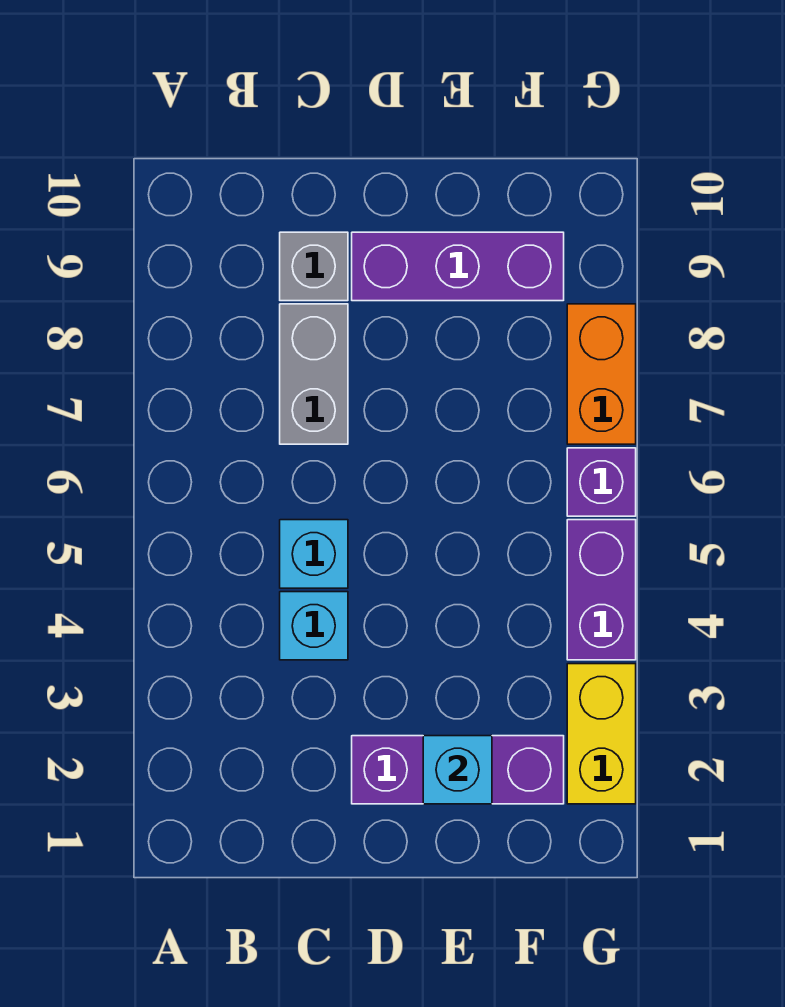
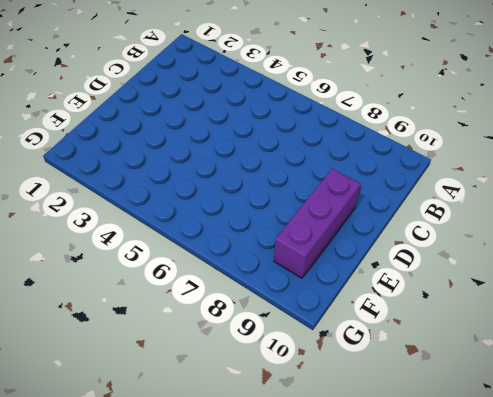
none -> cyan 1x1 brick [280,592,348,660]
none -> cyan 1x1 brick [280,520,348,588]

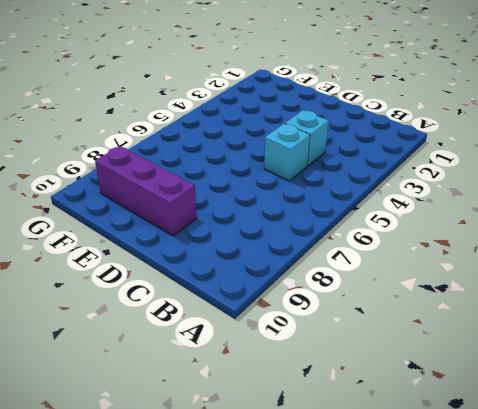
none -> grey 1x2 brick [280,304,348,444]
none -> grey 1x1 brick [280,232,348,301]

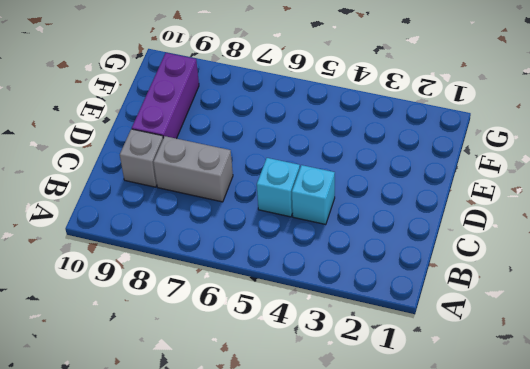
none -> purple 1x3 brick [352,736,564,804]
none -> yellow 1x2 brick [567,664,636,804]

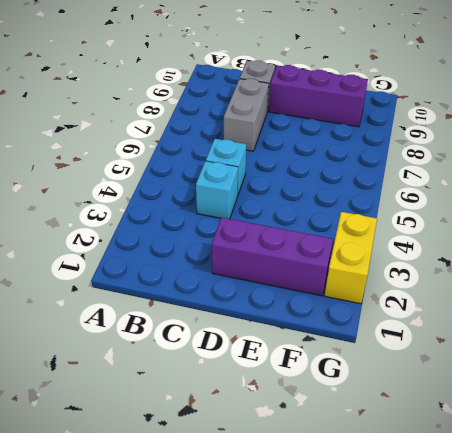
none -> purple 1x2 brick [567,520,636,660]
none -> purple 1x1 brick [567,448,636,516]

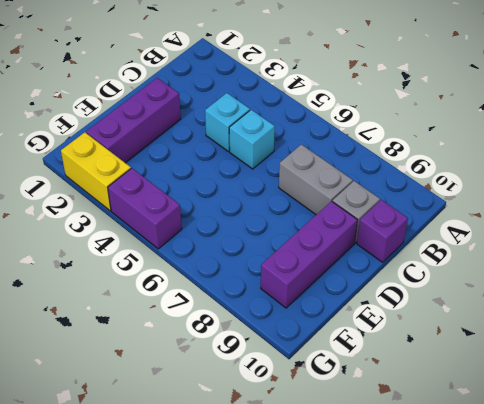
purple 1x1 brick [357,200,408,262] -> purple 1x1 brick moved to [567,448,636,516]
none -> orange 1x2 brick [567,304,636,444]
none -> cyan 1x1 brick [423,736,492,804]

